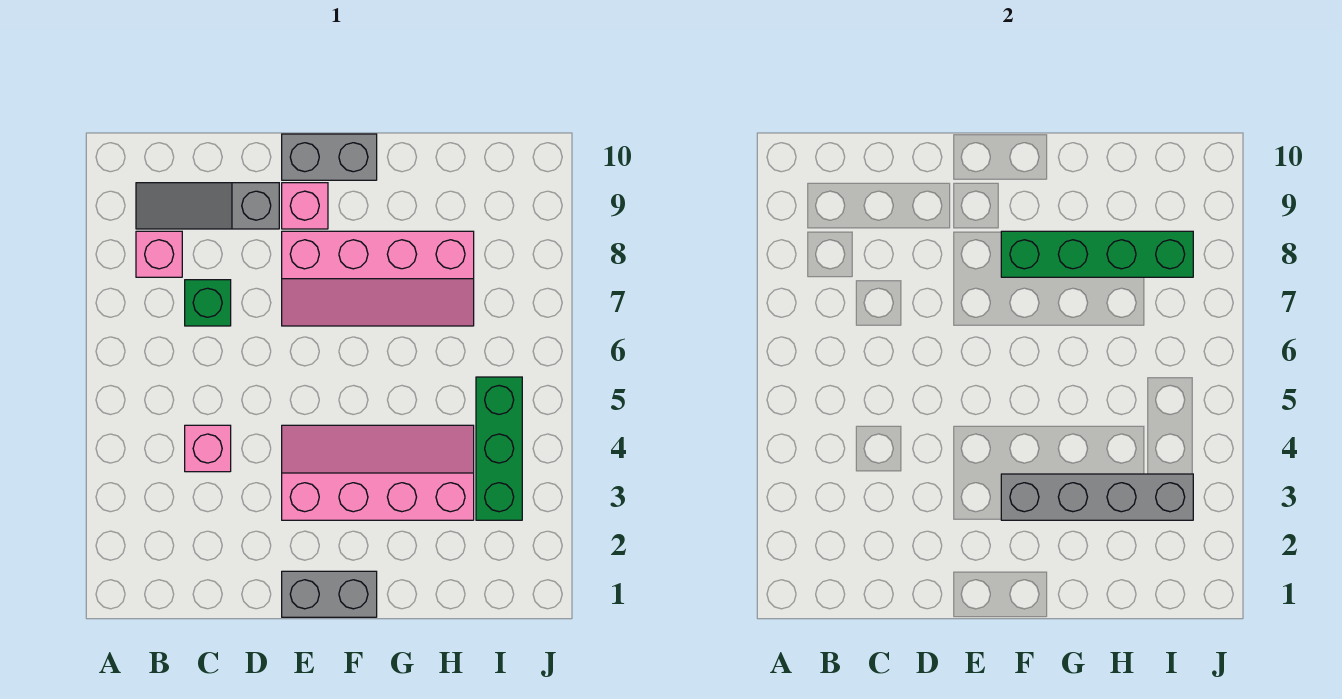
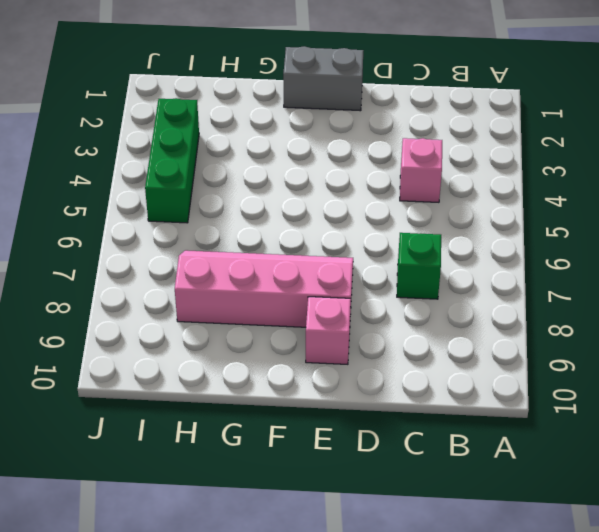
none -> pink 1x1 brick [136,231,182,277]
none -> grey 1x3 slope [136,183,279,229]
none -> pink 2x4 slope [282,425,474,520]

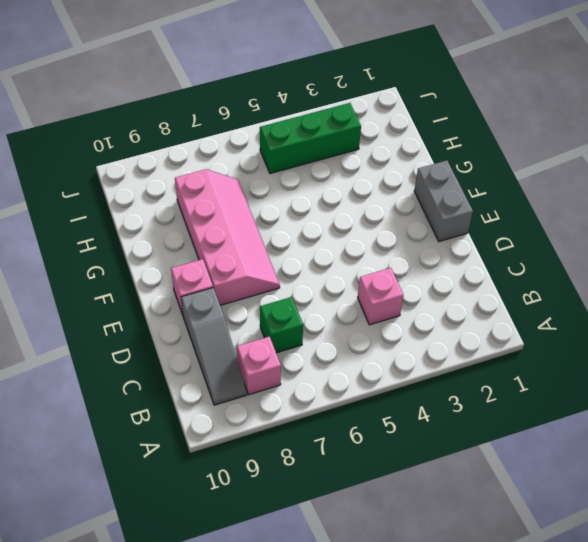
none -> pink 2x4 slope [282,425,474,520]
none -> grey 1x2 brick [282,134,377,180]
none -> grey 1x4 brick [1001,474,1193,520]

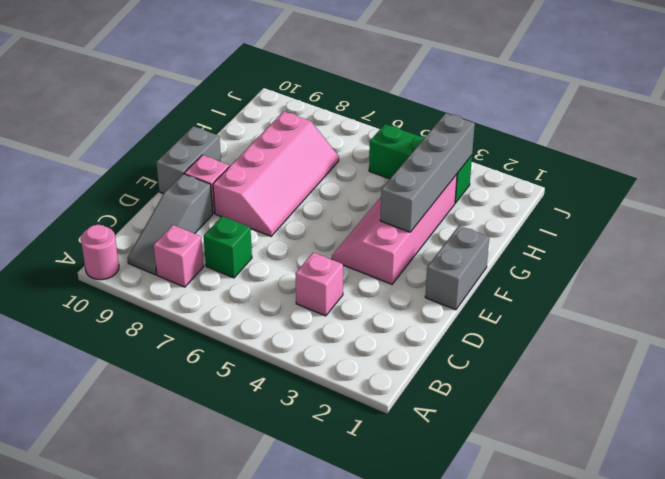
pink 1x1 round brick [81,225,119,280] -> none
none -> green 1x4 brick [1001,231,1193,277]

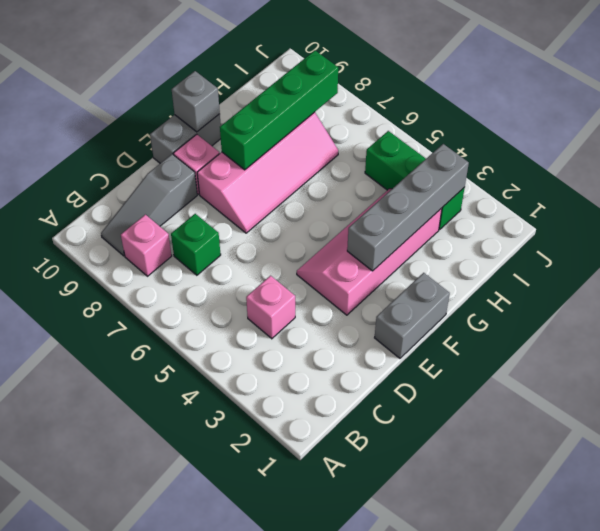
grey 1x1 brick [172,71,220,132] -> none

